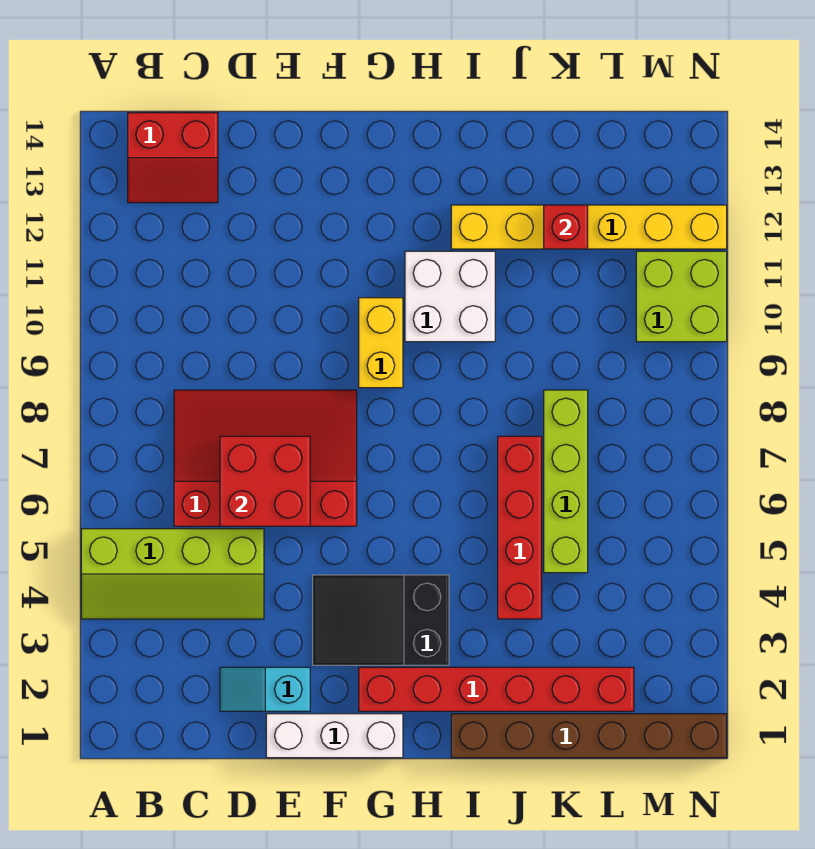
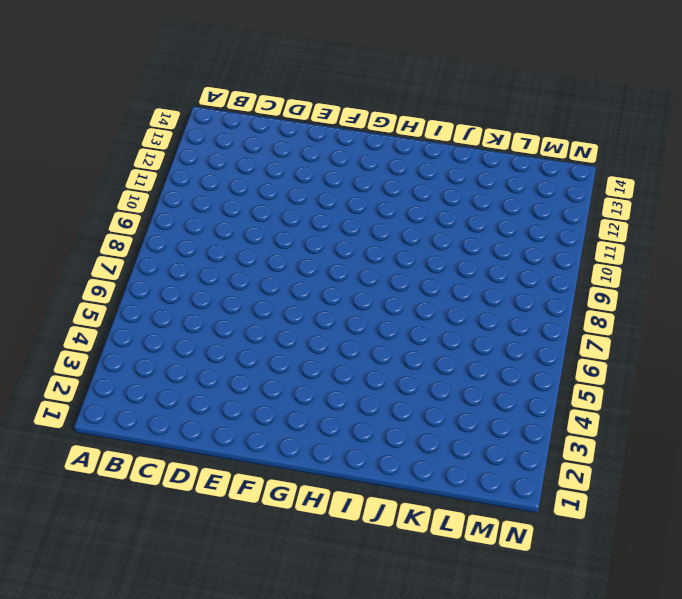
none -> lime 2x4 slope [81,529,264,619]
none -> red 2x2 slope [128,113,218,203]
none -> red 3x4 slope [174,390,357,526]

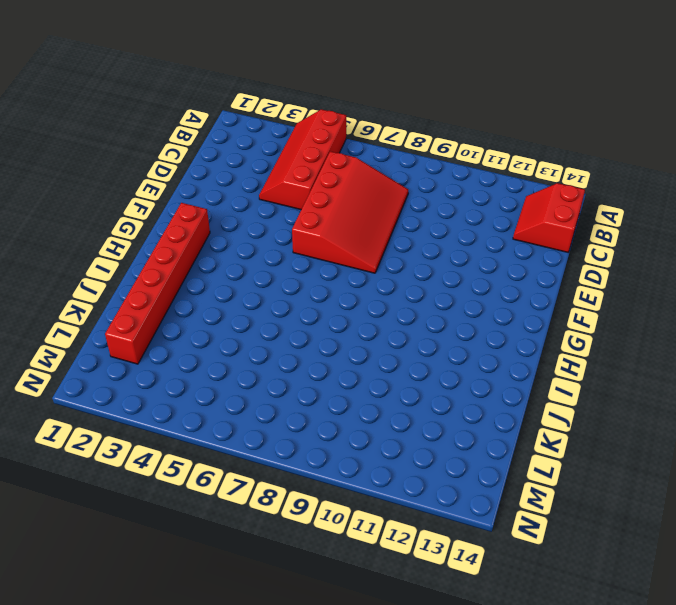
red 2x4 slope [259,109,346,210] -> lime 2x4 slope [81,529,264,619]
none -> cyan 1x2 slope [220,667,310,711]
none -> white 1x3 brick [266,714,403,758]
none -> black 2x3 slope [313,575,449,665]

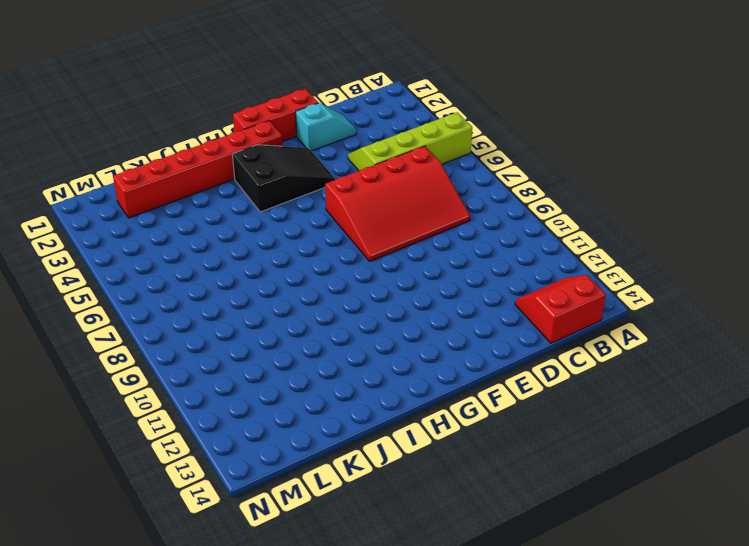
red 1x3 brick [233,89,318,142] -> white 1x3 brick [266,714,403,758]
none -> yellow 1x2 brick [359,298,403,388]
none -> white 2x2 brick [405,251,495,342]
none -> brown 1x6 brick [451,714,727,758]

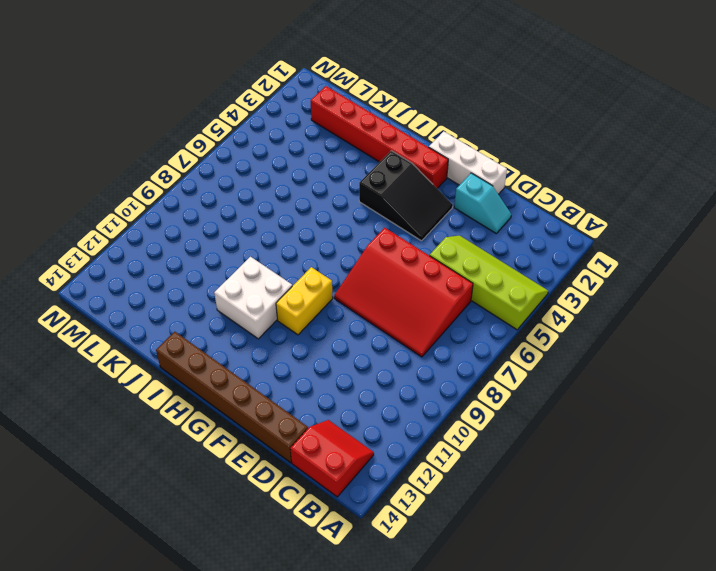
brown 1x6 brick [156,332,308,463] -> brown 1x6 brick moved to [451,714,727,758]
none -> yellow 1x6 brick [451,205,727,249]
none -> red 1x4 brick [498,436,542,619]
none -> lime 1x4 brick [544,390,588,573]

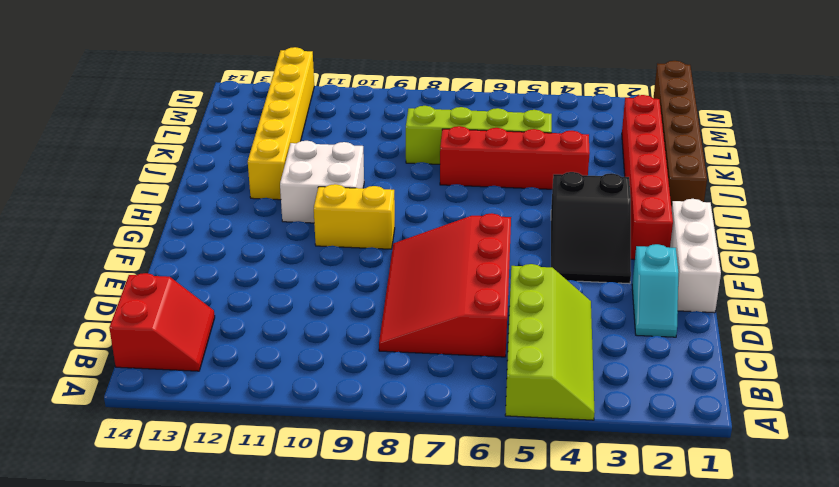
none -> lime 2x2 brick [636,251,727,342]
none -> red 2x2 brick [220,436,310,526]
none -> red 1x1 brick [544,205,588,249]

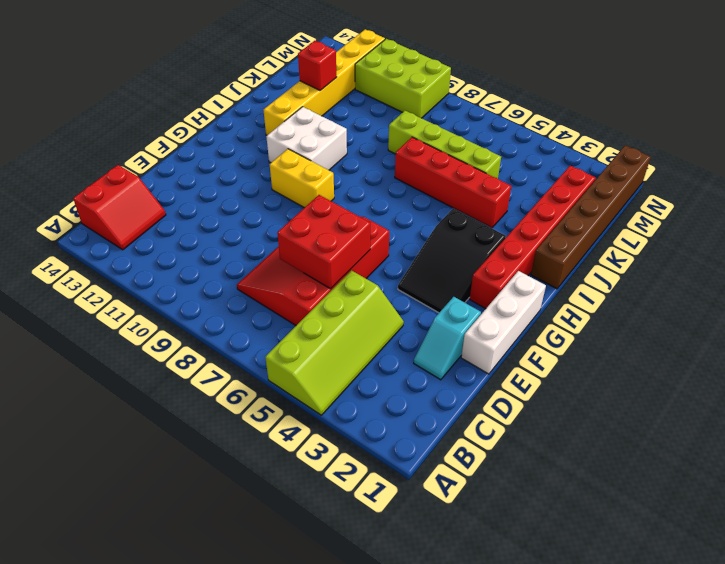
lime 2x3 brick [355,39,451,118] -> lime 2x2 brick [636,251,727,342]

